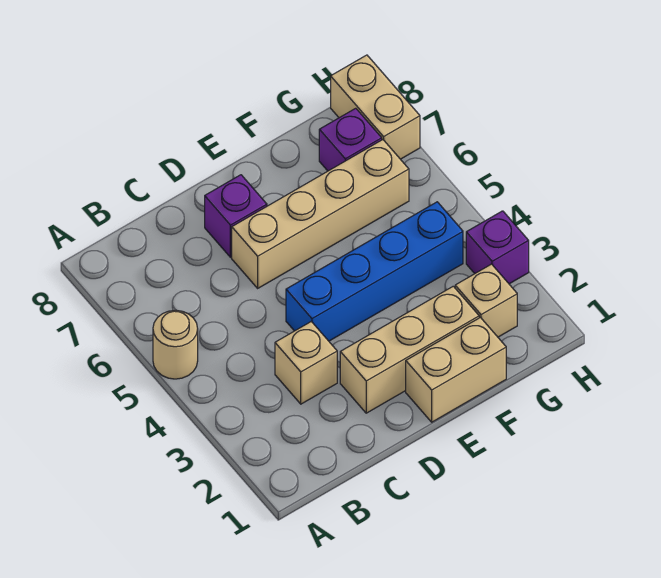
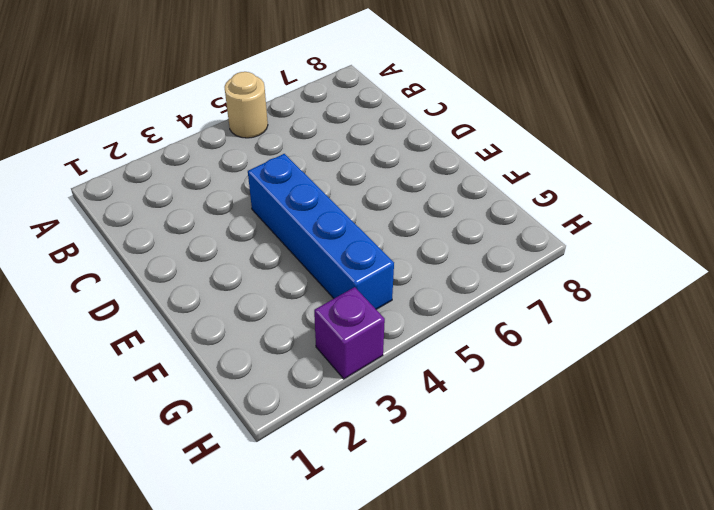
none -> tan 1x1 brick [275,322,337,404]
none -> tan 1x3 brick [340,286,479,413]

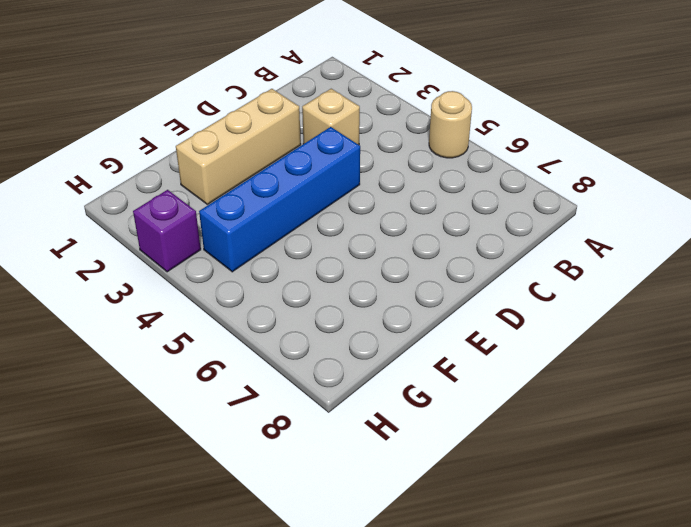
none -> tan 1x4 brick [232,140,409,288]
none -> purple 1x1 brick [205,175,267,257]

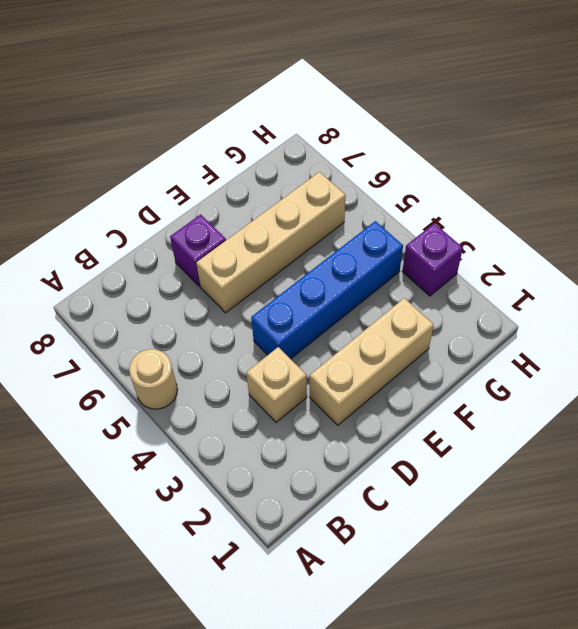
none -> tan 1x2 brick [406,318,506,422]
none -> tan 1x1 brick [455,264,517,337]

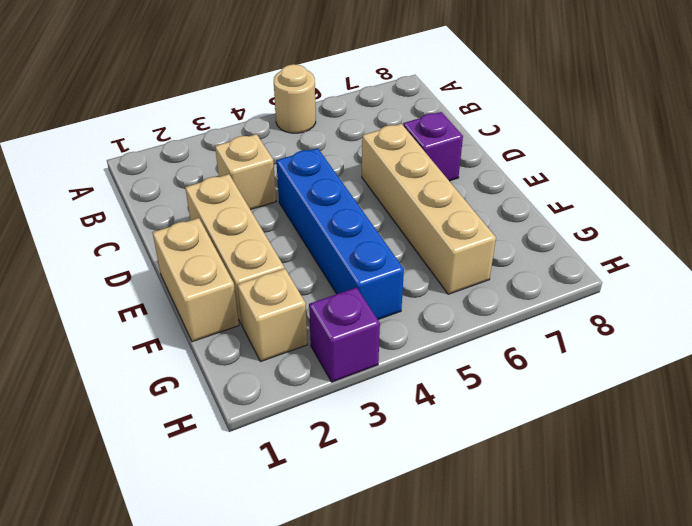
none -> purple 1x1 brick [319,108,382,171]
none -> tan 1x2 brick [331,55,420,159]

